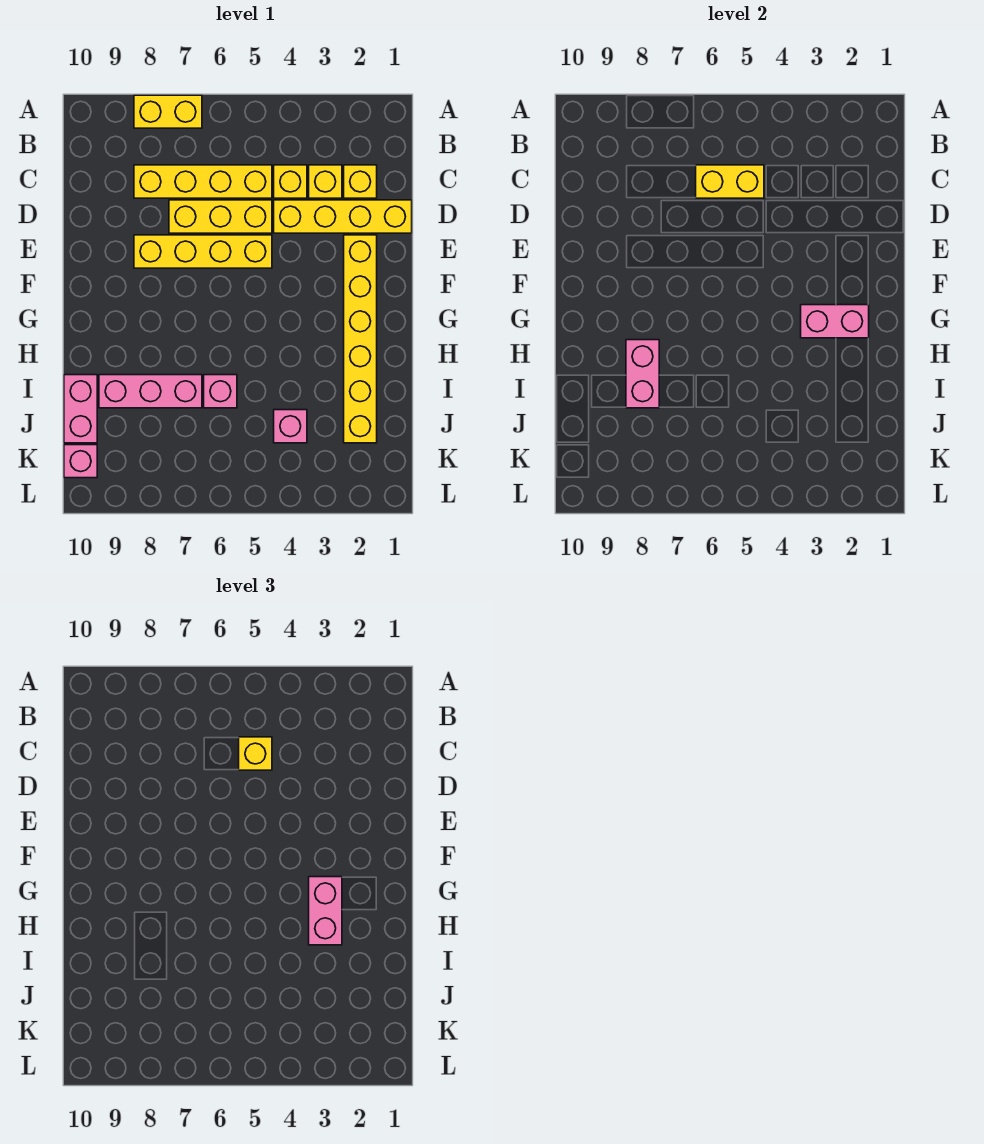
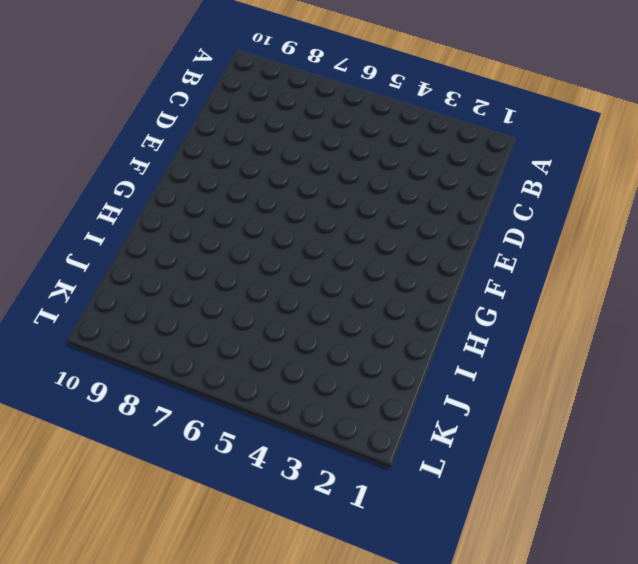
none -> yellow 1x2 brick [134,95,202,128]
none -> yellow 1x1 brick [344,165,377,198]
none -> yellow 1x1 brick [309,165,342,198]

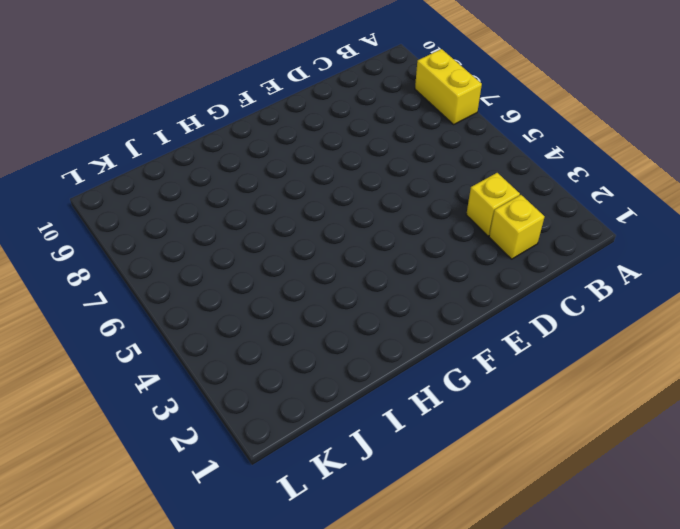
none -> yellow 1x1 brick [274,165,307,198]
none -> yellow 1x4 brick [134,165,272,198]
none -> yellow 1x4 brick [274,200,412,233]

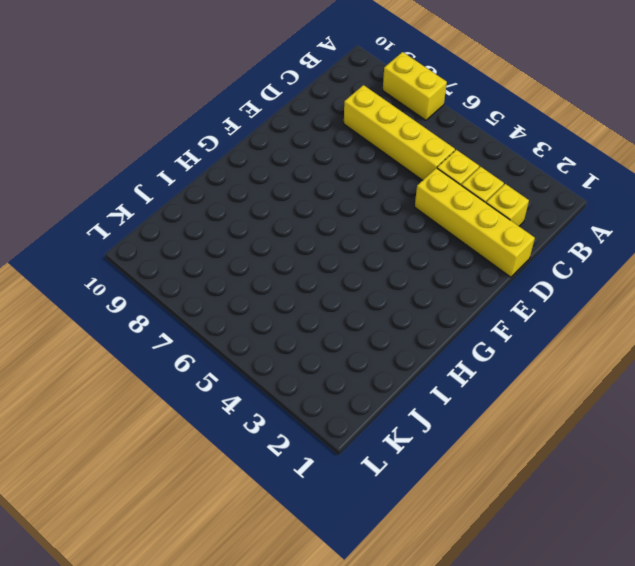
none -> yellow 1x3 brick [169,200,272,233]
none -> yellow 1x6 brick [344,235,377,443]
none -> yellow 1x4 brick [134,235,272,268]

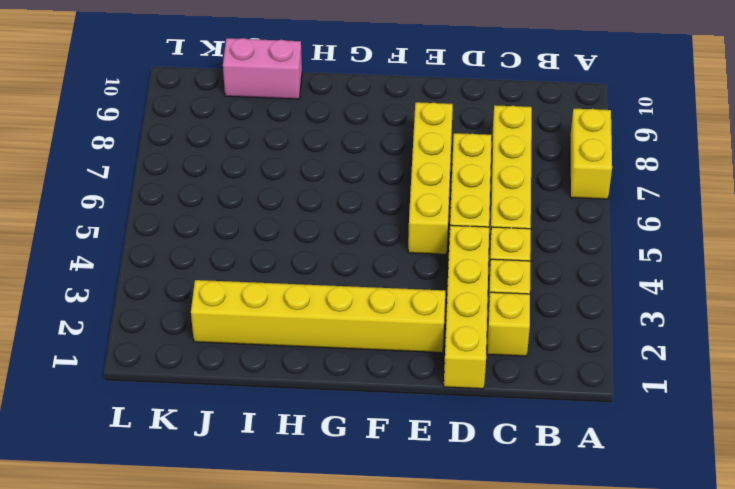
none -> pink 1x1 brick [204,375,237,408]
none -> pink 1x3 brick [99,375,202,408]
none -> pink 1x1 brick [274,410,307,443]

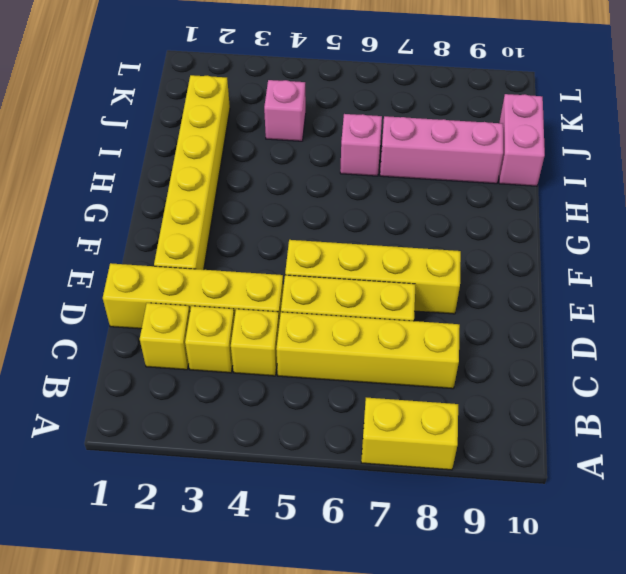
none -> pink 1x1 brick [64,445,97,478]
none -> yellow 1x2 brick [696,165,764,198]
none -> pink 1x2 brick [801,305,869,338]

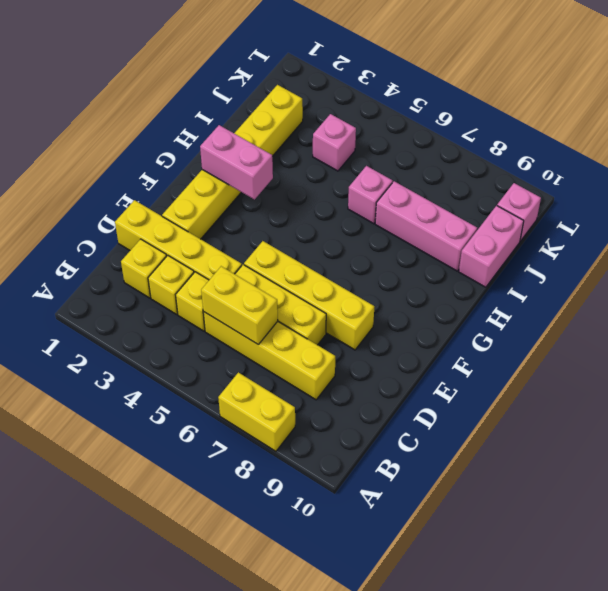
none -> pink 1x2 brick [626,340,659,408]
none -> yellow 1x1 brick [239,737,272,770]
none -> pink 1x2 brick [309,877,342,945]

